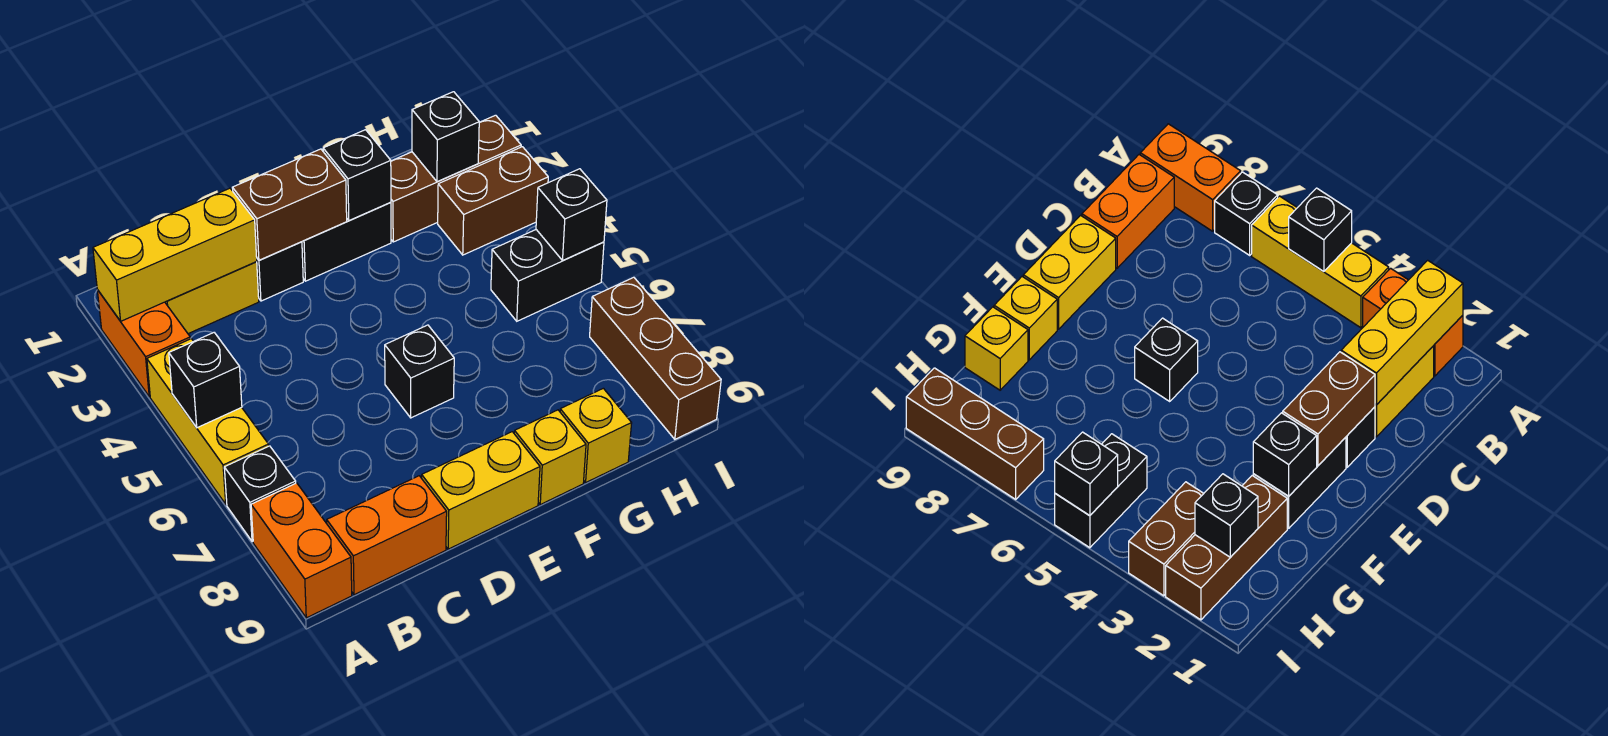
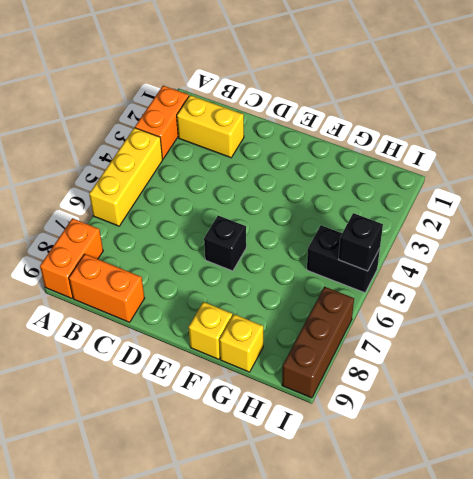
none -> black 1x1 brick [224,446,296,542]
none -> black 1x1 brick [257,242,303,301]
none -> yellow 1x2 brick [422,432,540,549]

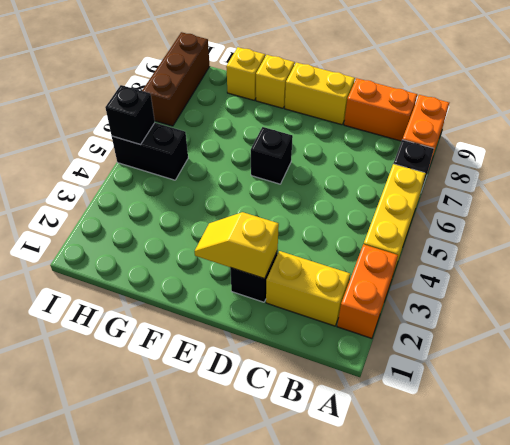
yellow 1x2 slope [195,212,279,279] -> brown 1x2 brick [232,149,347,260]
none -> black 1x2 brick [302,202,391,281]
none -> brown 1x3 brick [391,115,521,242]
none -> brown 1x2 brick [438,147,548,255]

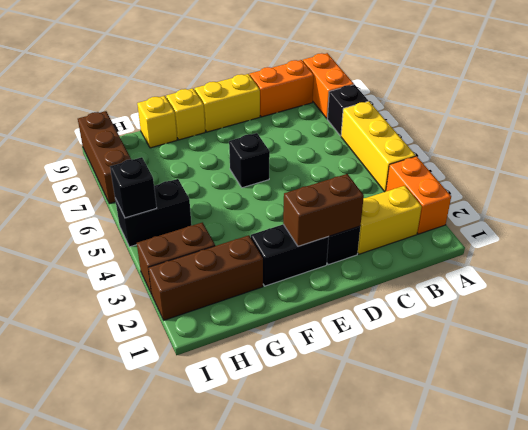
none -> yellow 1x3 brick [93,188,257,321]
none -> black 1x1 brick [169,333,242,428]
none -> black 1x1 brick [323,130,391,220]

